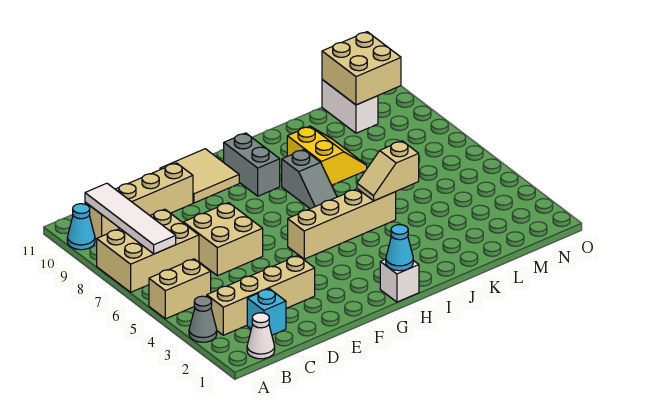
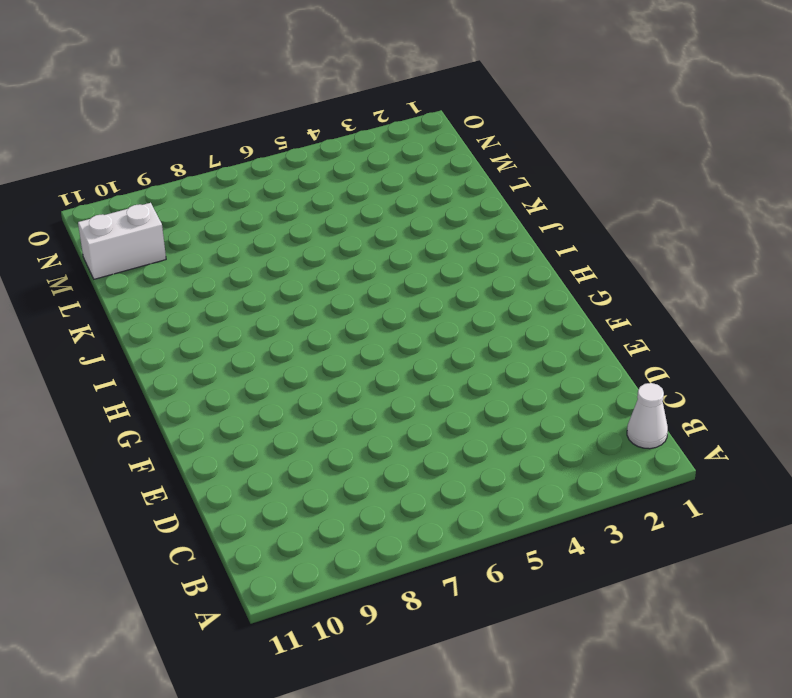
none -> grey 1x1 cone [189,296,217,342]
none -> tan 1x2 brick [149,259,211,319]
none -> tan 2x3 brick [97,209,199,292]

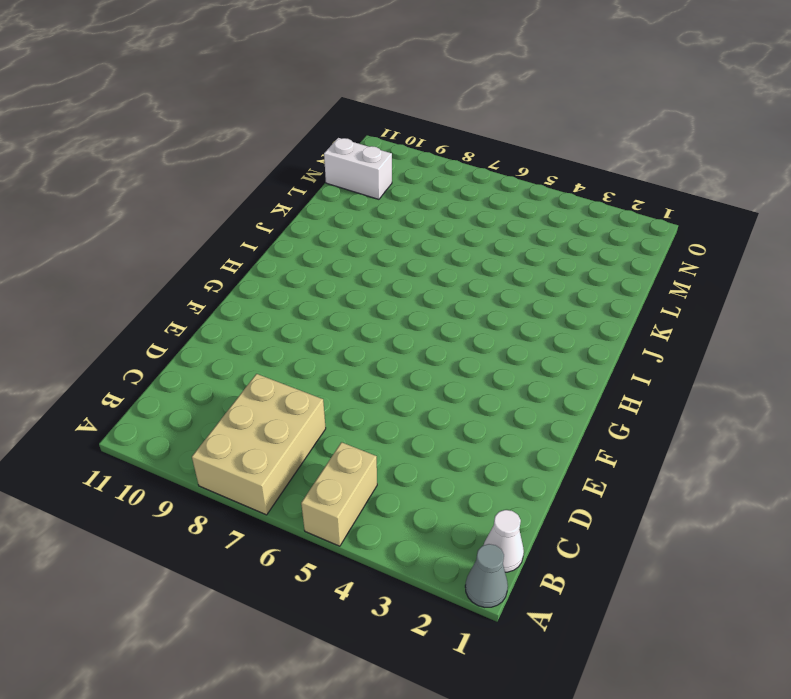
grey 1x1 cone [465,544,508,607] -> grey 1x1 cone moved to [189,296,217,342]
none -> cyan 1x1 cone [67,204,95,250]
none -> tan 1x4 brick [207,256,315,335]
none -> tan 1x4 brick [85,163,193,239]

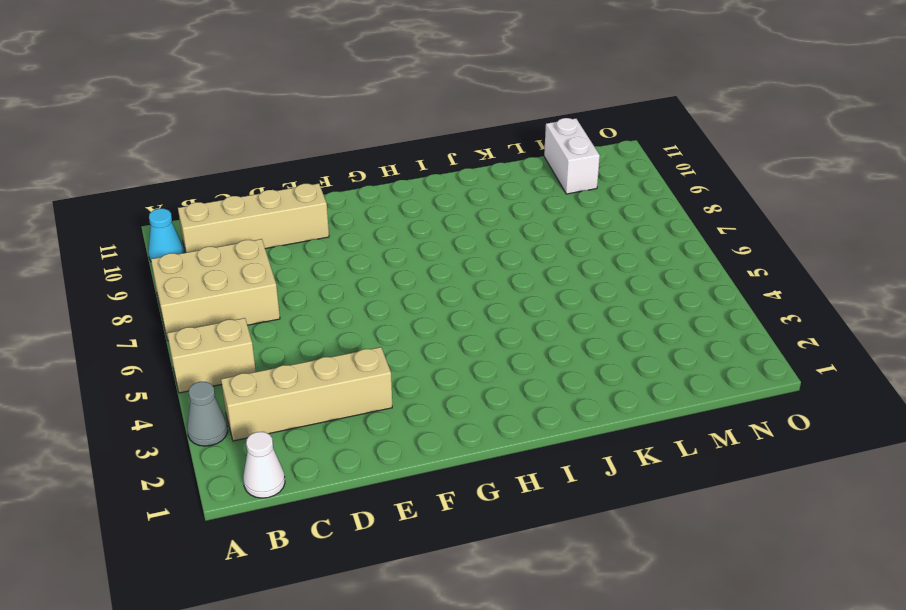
none -> cyan 1x1 brick [247,289,286,335]
none -> tan 2x2 brick [183,203,263,276]
none -> tan 2x2 tile [160,149,239,203]

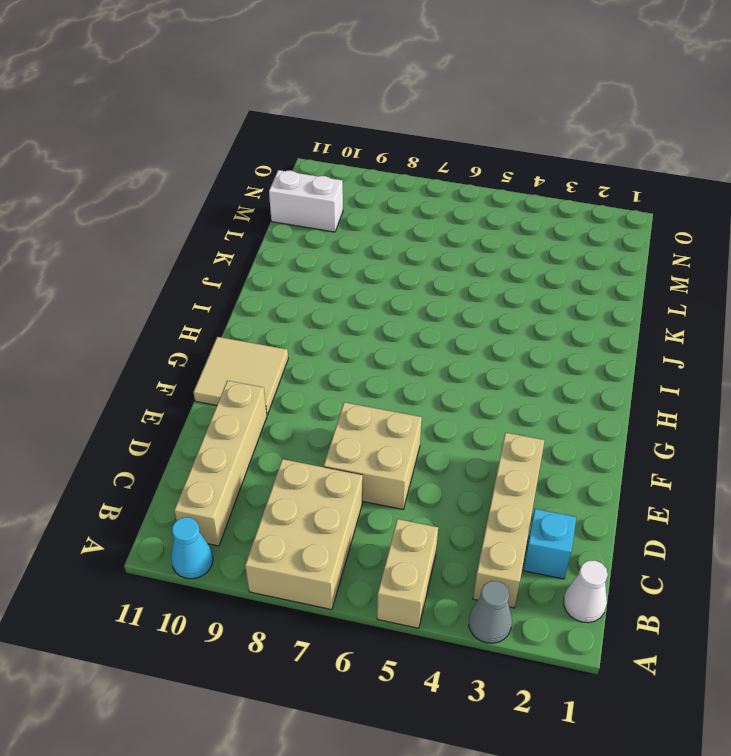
none -> tan 1x4 brick [288,189,396,259]
none -> white 1x1 brick [380,259,419,302]
none -> grey 1x2 brick [224,133,280,196]

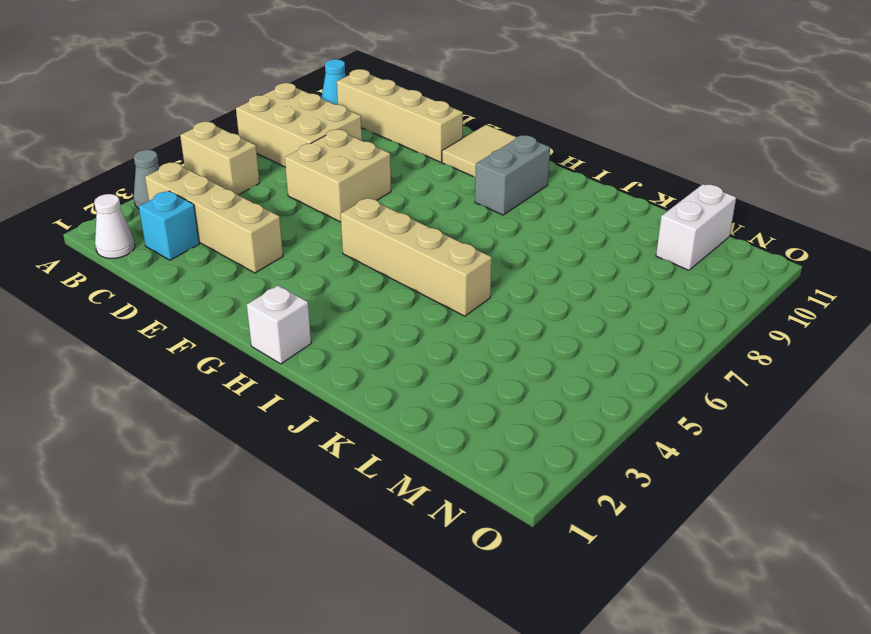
none -> grey 1x2 slope [282,150,337,209]
none -> yellow 2x2 slope [287,126,367,185]
none -> white 1x4 tile [85,183,176,254]

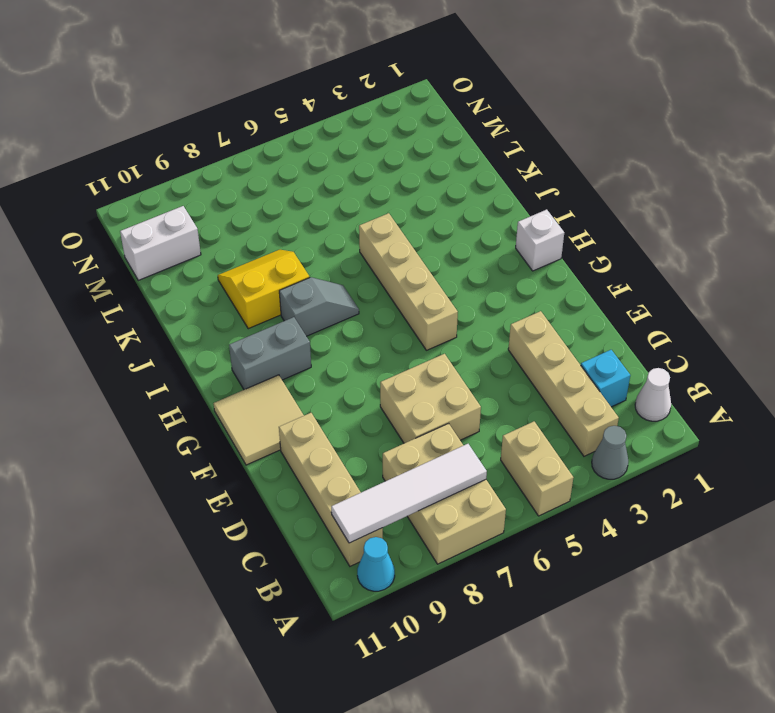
none -> cyan 1x1 cone [386,225,413,271]
none -> tan 1x2 slope [357,141,419,201]
none -> tan 2x2 brick [322,32,401,105]

